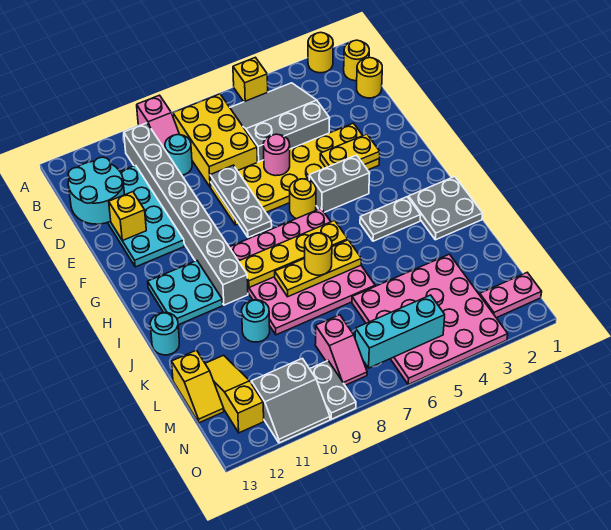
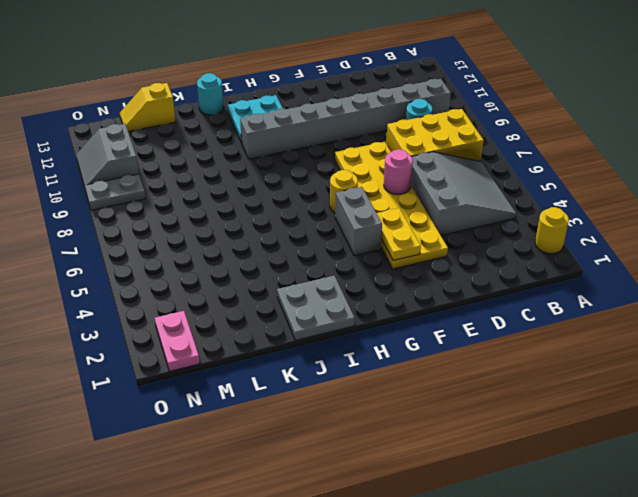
none -> yellow 1x1 brick [233,57,268,102]
none -> pink 1x2 slope [137,95,180,149]
none -> yellow 1x1 round brick [344,40,369,81]
none -> yellow 1x1 round brick [357,58,382,98]

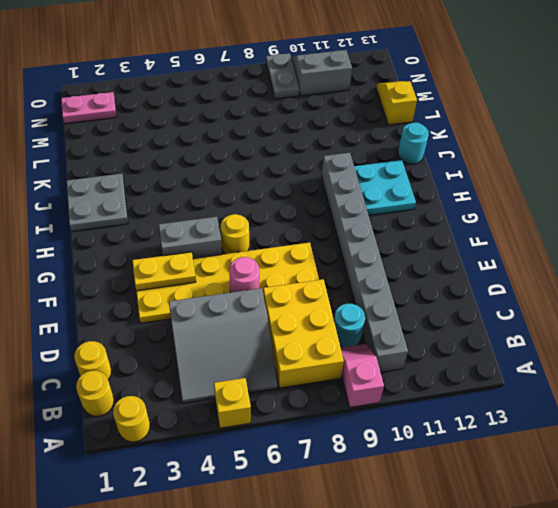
none -> cyan 2x4 plate [108,165,184,267]
none -> pink 4x4 plate [229,209,375,335]
none -> grey 1x2 plate [360,197,421,241]
none -> cyan 1x1 round brick [242,300,270,342]

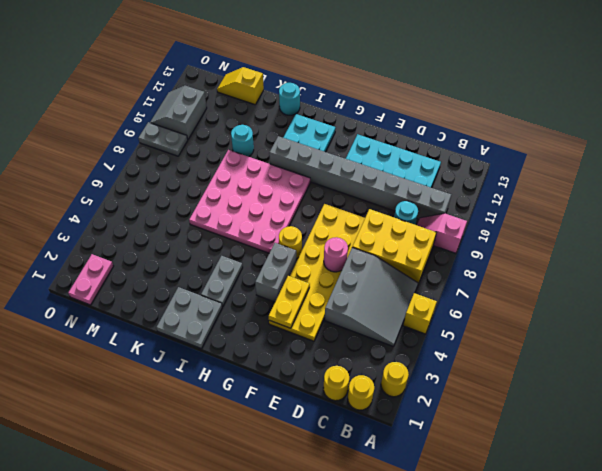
none -> pink 4x4 plate [352,254,508,385]
none -> yellow 1x3 slope [205,355,264,433]
none -> pink 1x2 slope [315,315,367,385]
none -> cyan 2x2 round brick [68,157,124,224]

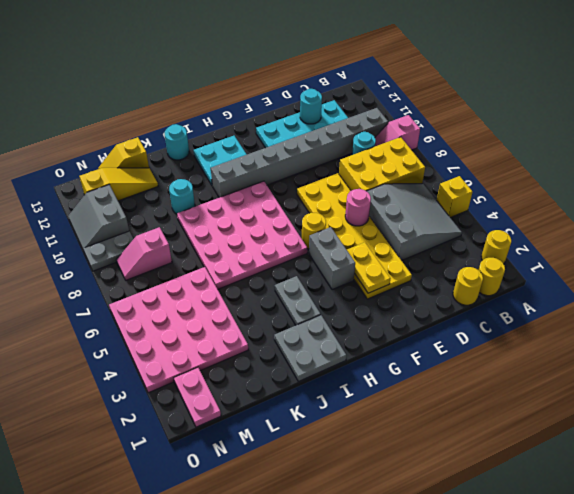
cyan 1x1 round brick [300,89,322,124] -> cyan 2x2 round brick [68,157,124,224]
none -> grey 1x3 plate [210,165,272,237]
none -> yellow 1x1 brick [109,192,146,241]
none -> yellow 1x4 plate [239,220,348,287]
none -> yellow 1x3 plate [275,240,362,297]

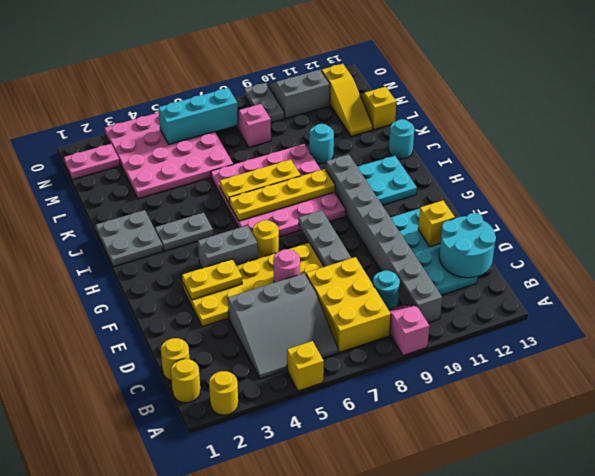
none -> yellow 1x1 round brick [305,233,332,275]

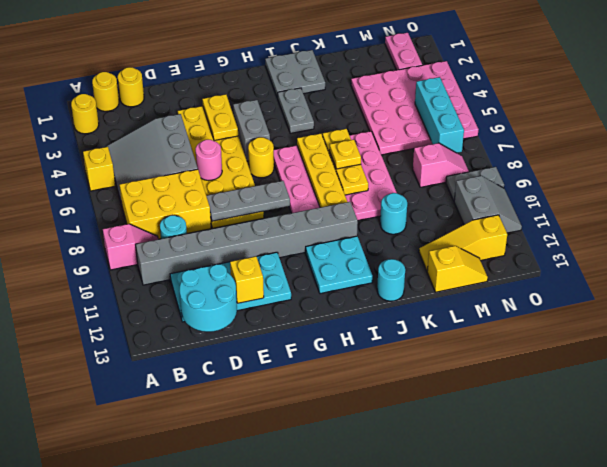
yellow 1x1 plate [330,140,361,169] -> yellow 1x1 round brick [305,233,332,275]

